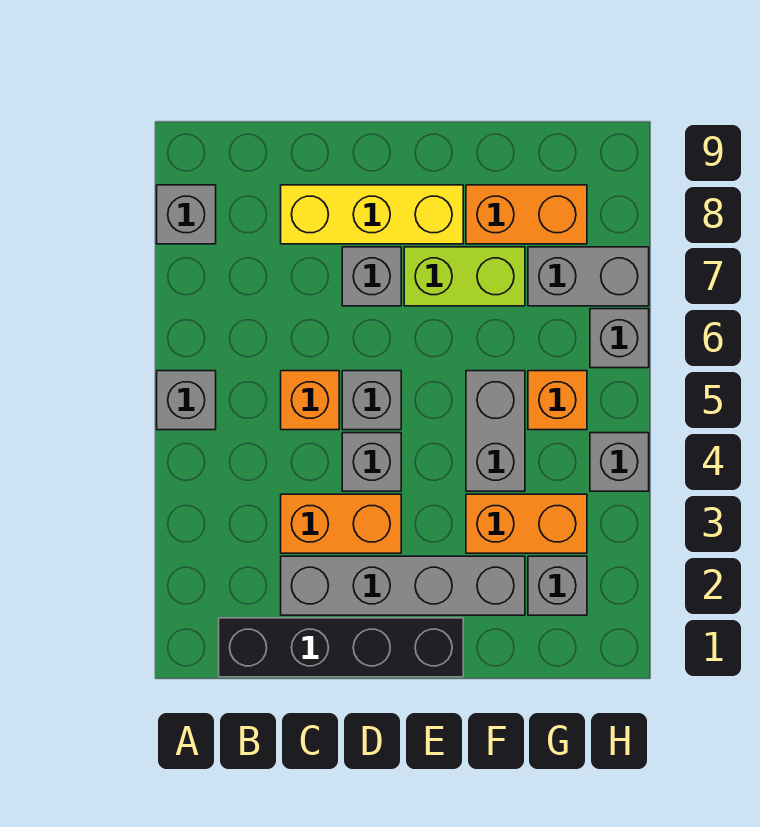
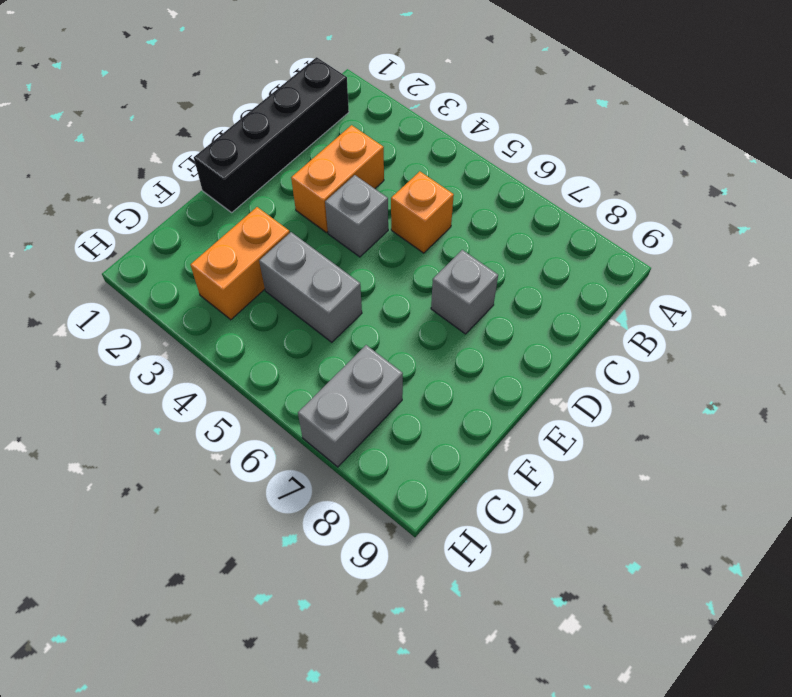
none -> grey 1x1 brick [157,371,216,430]
none -> grey 1x1 brick [157,185,216,244]
none -> grey 1x4 brick [281,556,525,615]

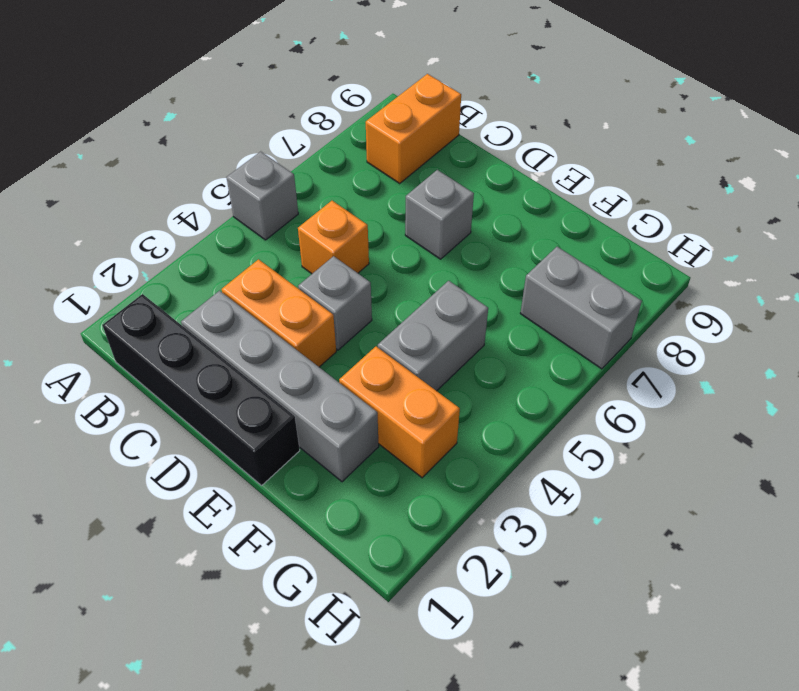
orange 1x2 brick [366,74,461,183] -> orange 1x2 brick turned to [466,185,587,244]
none -> grey 1x1 brick [157,185,216,244]
none -> yellow 1x3 brick [281,185,463,244]
none -> grey 1x1 brick [342,371,401,430]

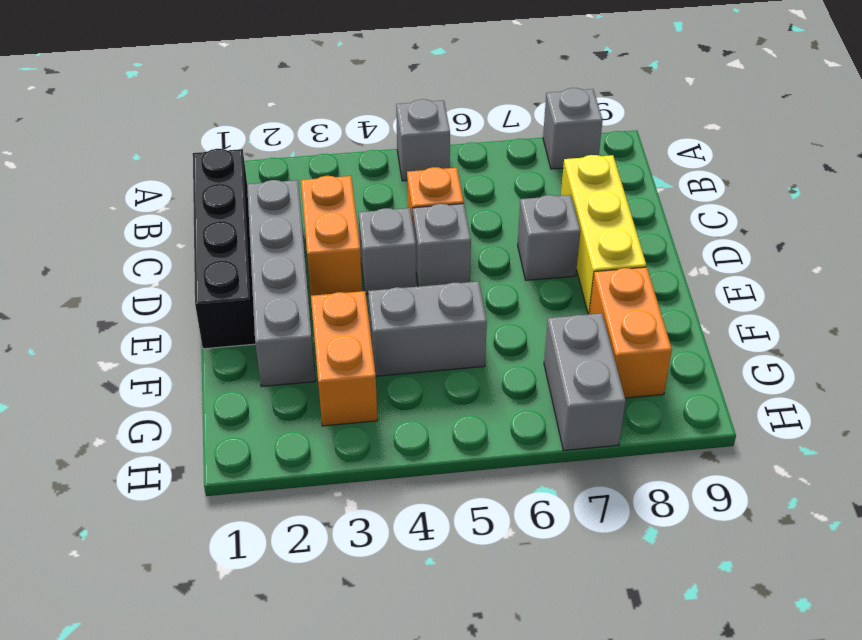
none -> lime 1x2 brick [404,247,525,306]
none -> grey 1x1 brick [528,556,587,615]
none -> orange 1x1 brick [528,371,587,430]

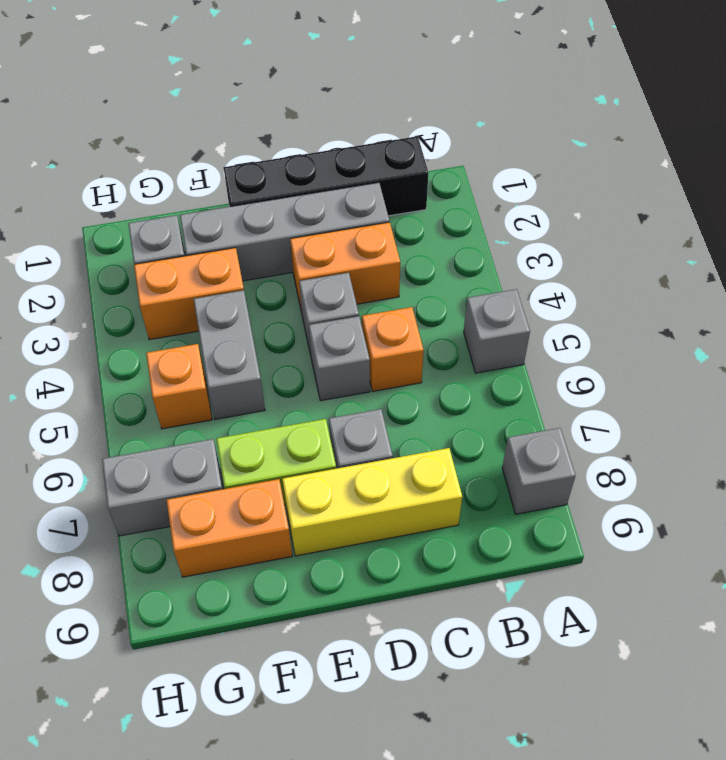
none -> grey 1x1 brick [590,433,649,491]
none -> grey 1x1 brick [590,309,649,368]

